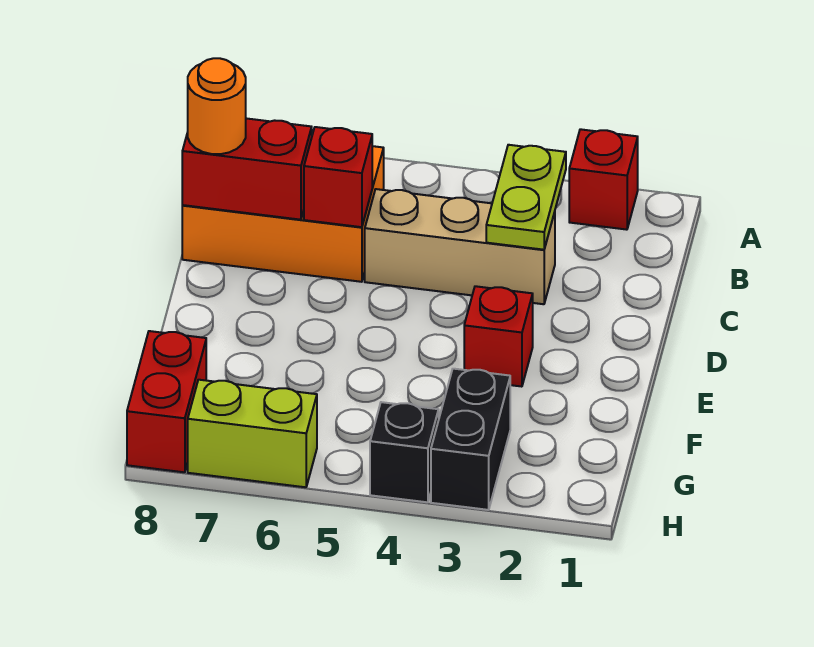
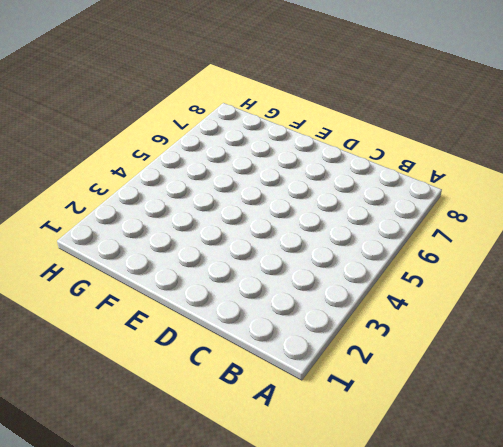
none -> red 1x1 brick [569,129,638,230]
none -> orange 2x3 brick [182,146,384,282]
none -> tan 1x3 brick [365,189,555,304]

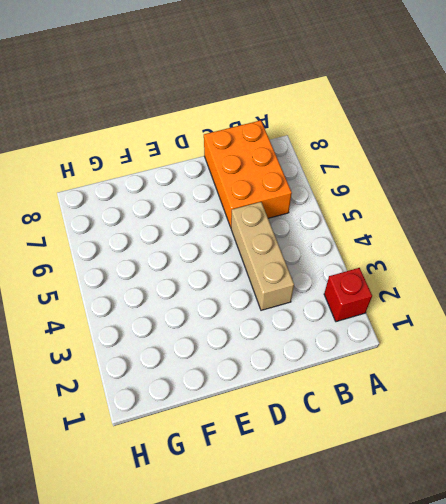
none -> red 1x1 brick [464,286,533,387]
none -> black 1x2 brick [431,369,510,510]
none -> red 1x2 brick [127,331,206,472]

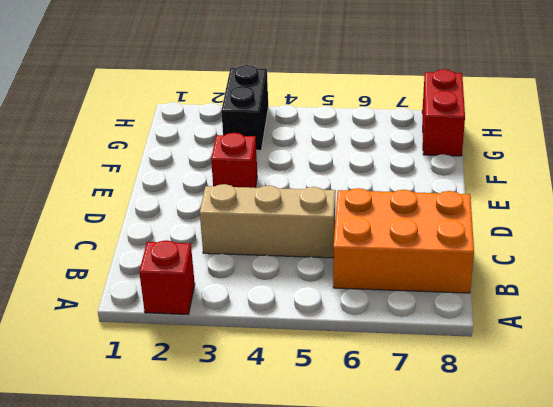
none -> black 1x1 brick [370,402,439,502]
none -> lime 1x2 brick [188,380,317,487]
none -> lime 1x2 plate [486,145,566,250]

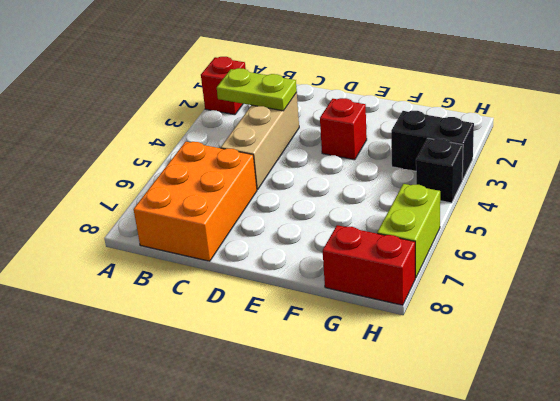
none -> red 1x1 brick [304,127,372,227]
none -> red 1x2 brick [182,118,312,220]
none -> orange 1x1 round brick [188,58,246,154]

